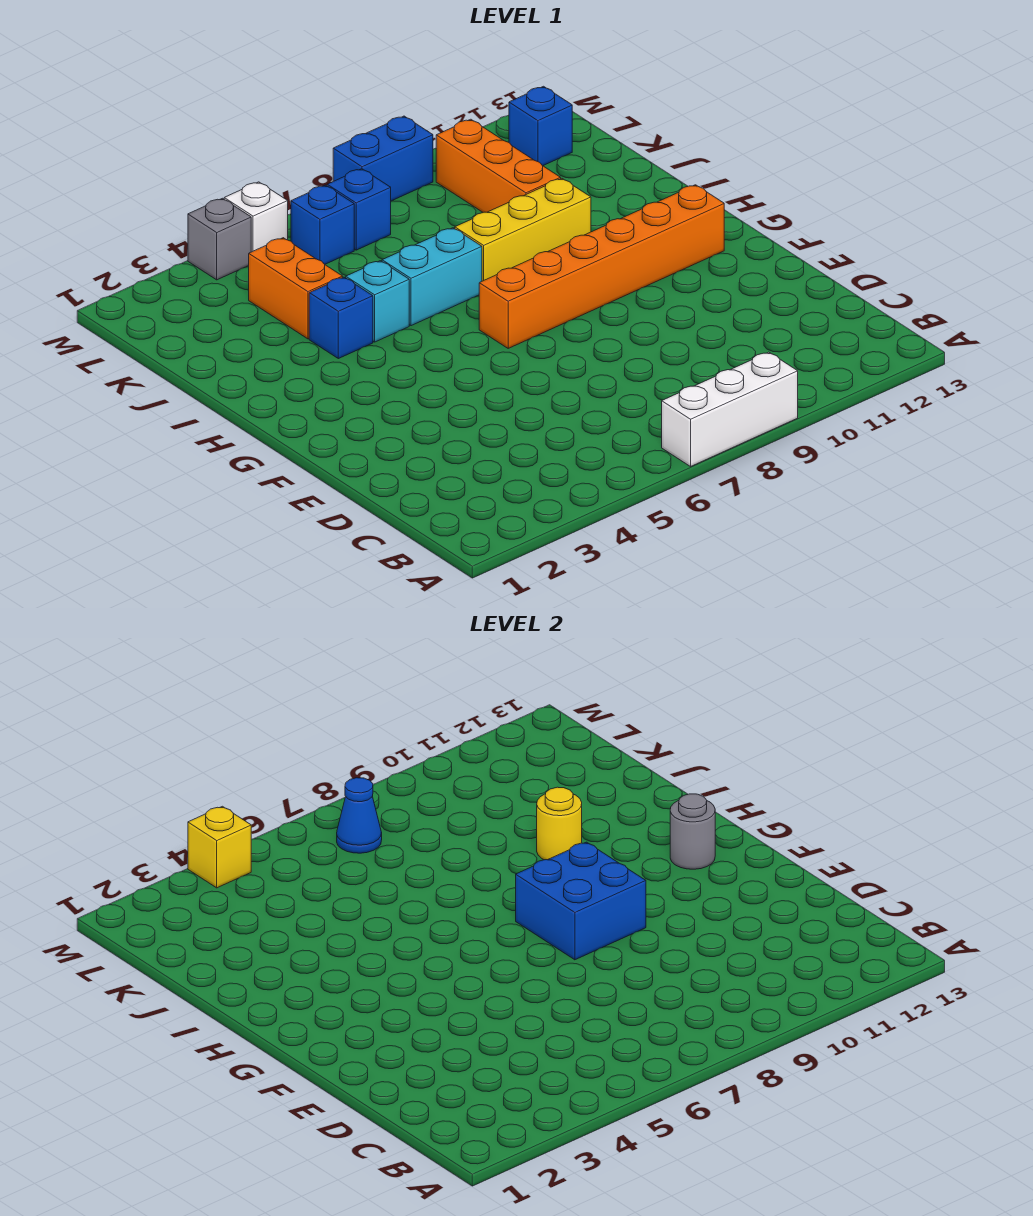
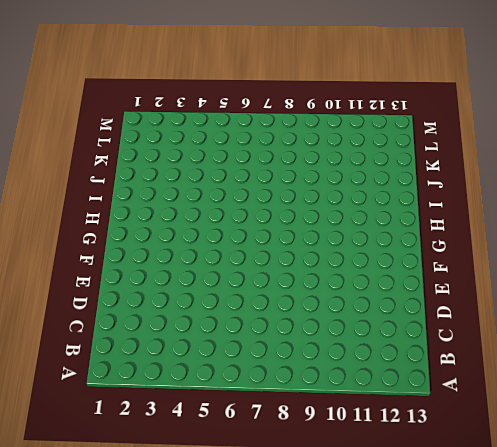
none -> white 1x3 brick [662,352,798,466]
none -> orange 1x6 brick [479,185,724,348]
none -> blue 1x1 brick [309,277,373,359]

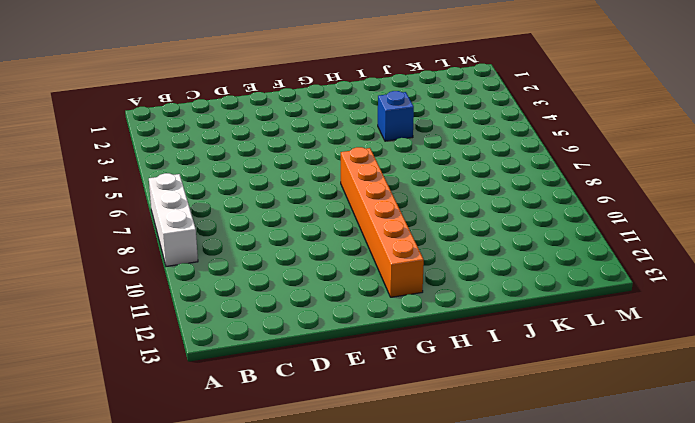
none -> cyan 1x1 brick [346,261,409,342]
none -> cyan 1x2 brick [382,228,482,326]
none -> yellow 1x3 brick [455,179,591,281]

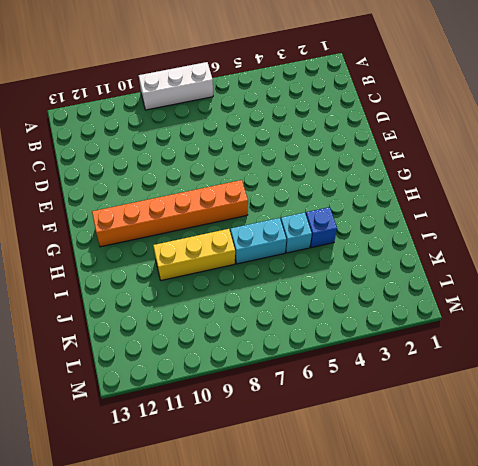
none -> orange 1x2 brick [249,238,343,339]
none -> orange 1x3 brick [436,119,561,212]
none -> blue 1x1 brick [291,185,354,264]

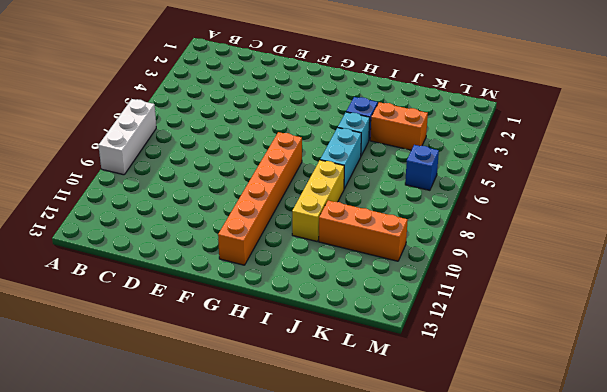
none -> blue 1x1 brick [327,169,391,250]
none -> blue 1x1 brick [509,86,572,166]
none -> grey 1x1 brick [188,198,251,280]

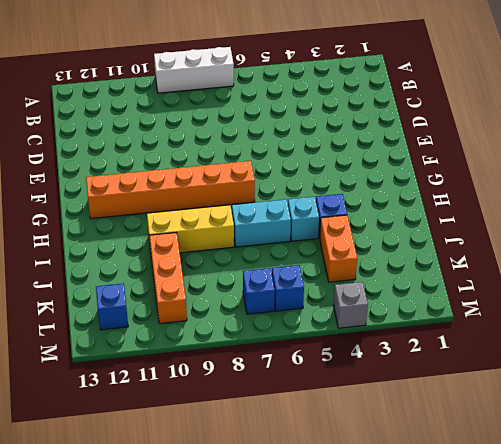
none -> white 1x1 brick [224,182,288,252]
none -> blue 1x2 brick [333,116,433,201]
none -> blue 2x2 brick [516,842,646,960]

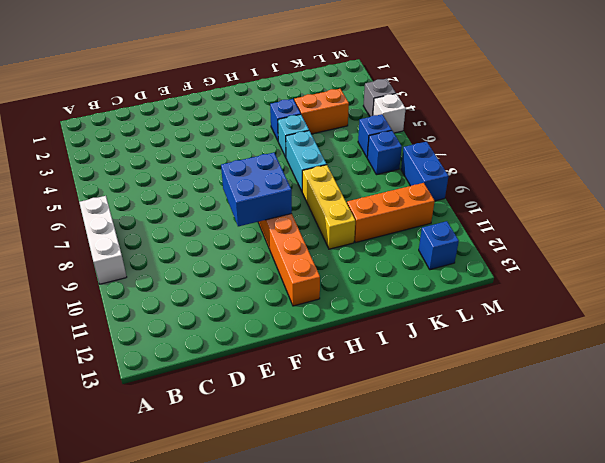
none -> grey 1x1 round brick [670,794,715,869]
none -> yellow 1x1 round brick [537,787,582,860]
none -> blue 1x1 cone [337,778,382,853]

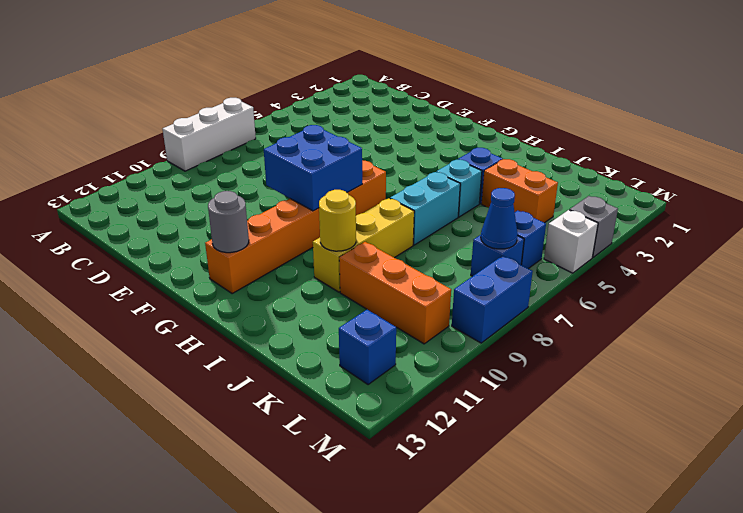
none -> yellow 1x1 brick [188,806,251,888]

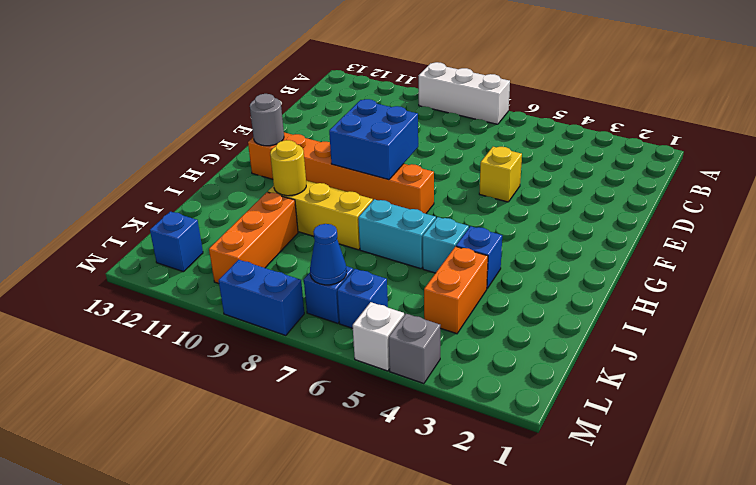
yellow 1x1 brick [479,147,522,202] -> yellow 1x1 brick moved to [188,806,251,888]

